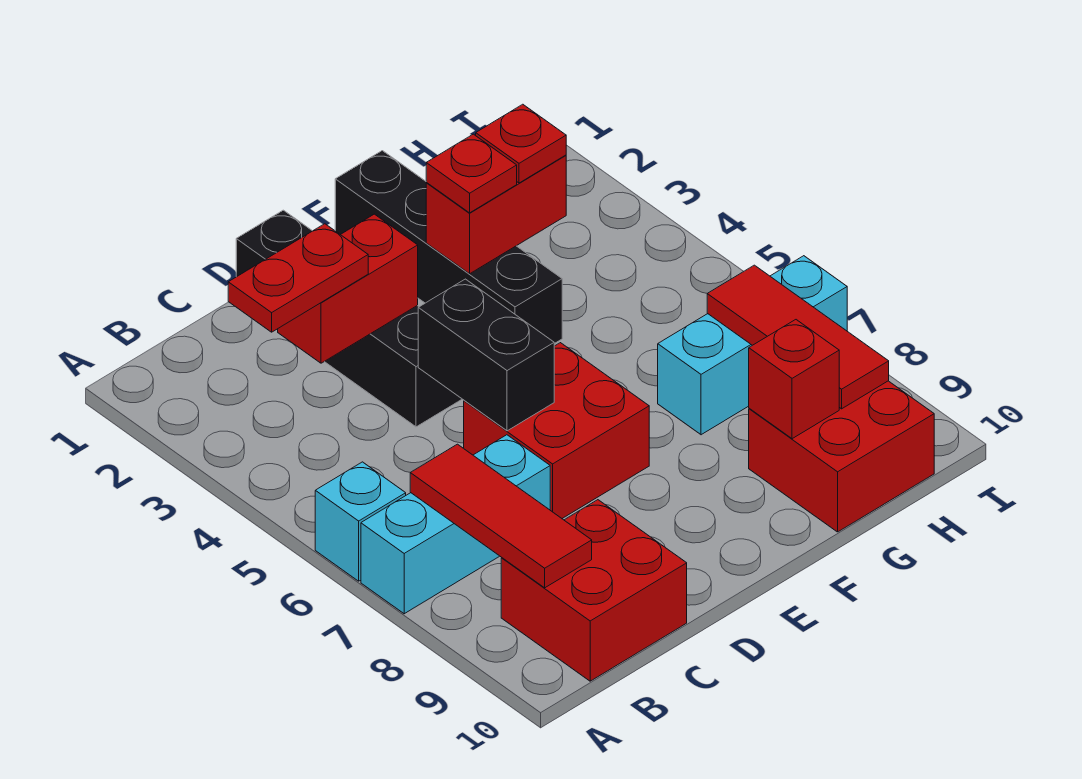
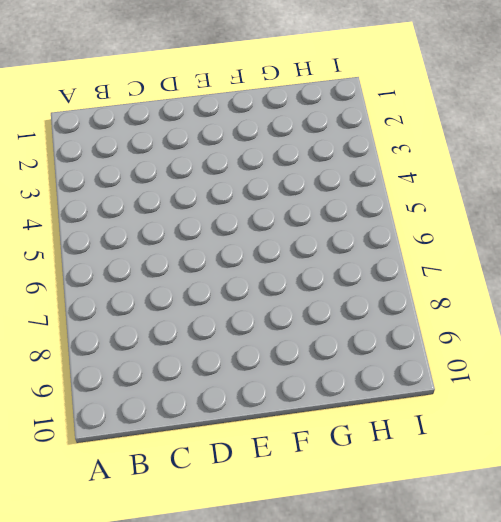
none -> cyan 1x1 brick [315,462,406,581]
none -> cyan 1x3 brick [361,435,550,614]
none -> red 2x2 brick [501,500,687,681]

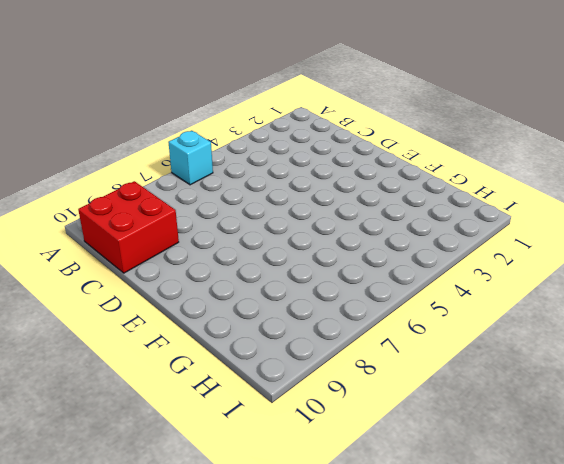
none -> cyan 1x3 brick [361,435,550,614]
none -> black 1x4 brick [236,210,462,427]
none -> red 2x2 brick [464,343,649,518]

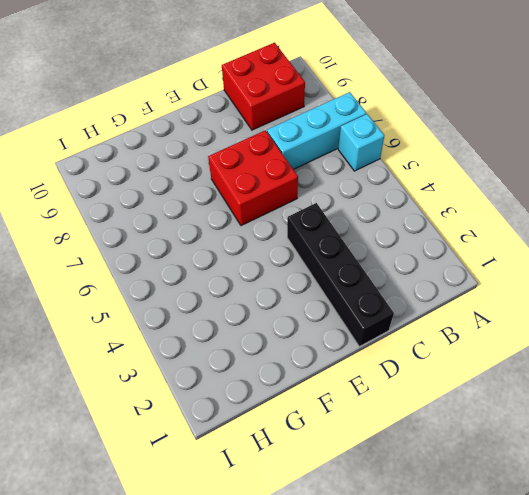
none -> black 1x4 brick [335,151,562,344]
none -> cyan 1x3 brick [658,256,847,435]
none -> red 2x2 brick [749,381,934,532]

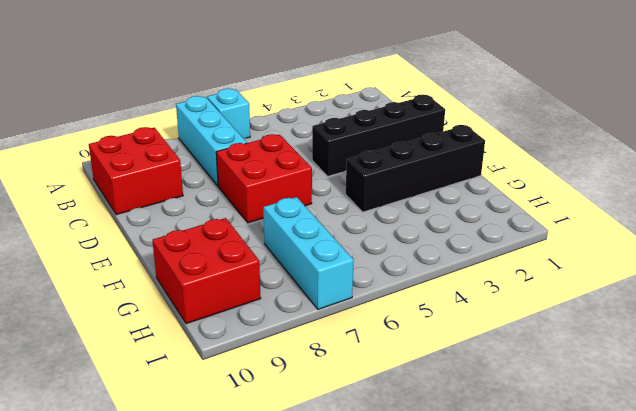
none -> red 1x3 tile [410,444,592,588]
none -> red 1x2 brick [278,214,418,363]
none -> black 1x2 brick [418,279,554,431]

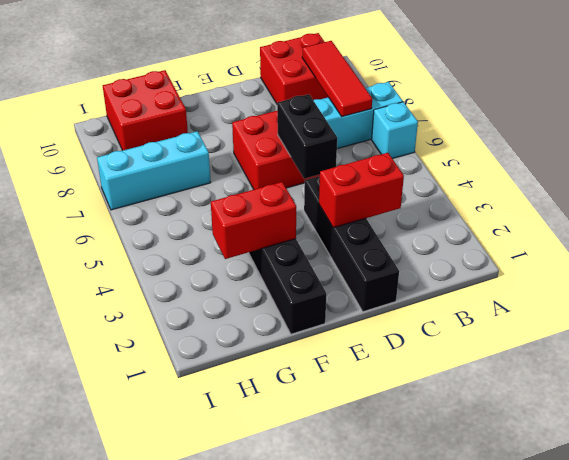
none -> red 1x1 brick [749,320,839,439]
none -> red 1x3 tile [707,265,889,409]
none -> red 1x2 plate [228,224,368,332]

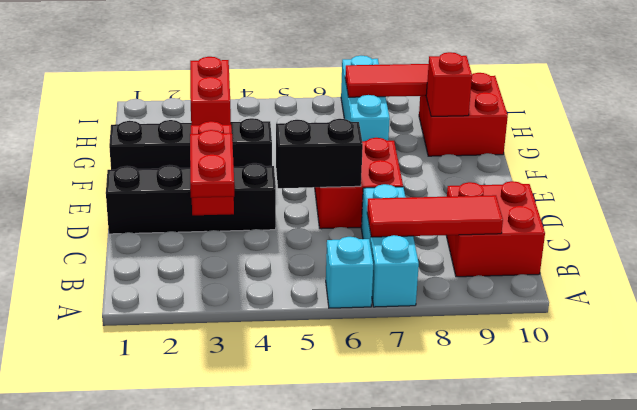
none -> red 1x1 plate [426,134,517,213]
none -> red 1x1 plate [476,104,566,183]

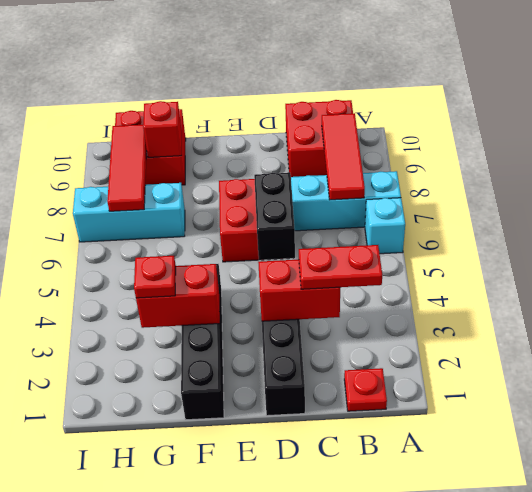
red 1x1 plate [344,368,387,411] -> red 1x1 plate moved to [426,134,517,213]

